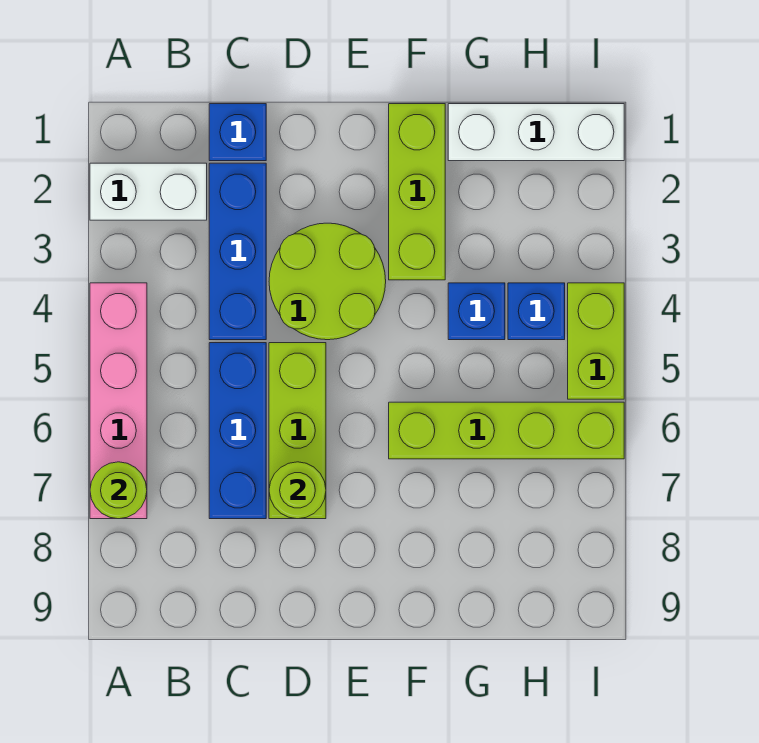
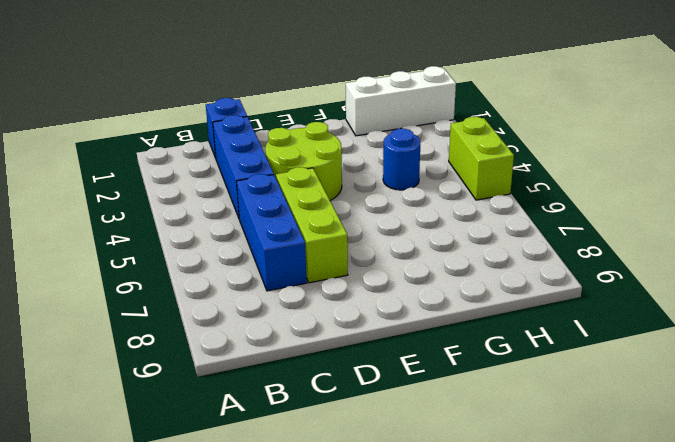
blue 1x1 round brick [383,129,421,190] -> blue 1x1 brick [448,283,505,340]
none -> white 1x2 brick [90,163,207,220]
none -> pink 1x4 brick [90,283,147,519]
none -> lime 1x3 brick [389,104,445,280]

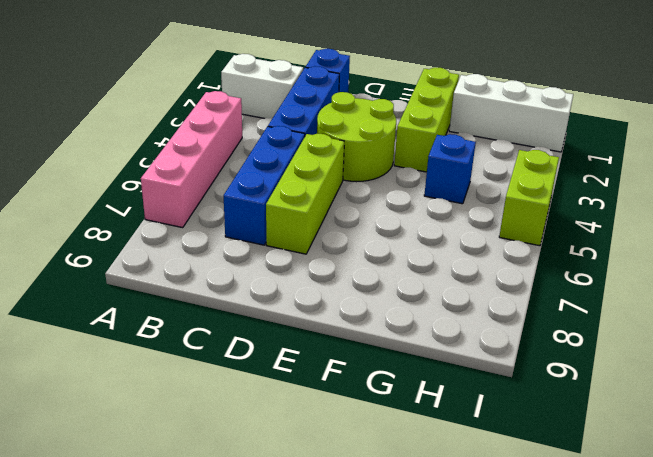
none -> lime 1x4 brick [389,402,624,459]
none -> blue 1x1 brick [508,283,565,340]
none -> lime 1x1 round brick [90,462,147,519]

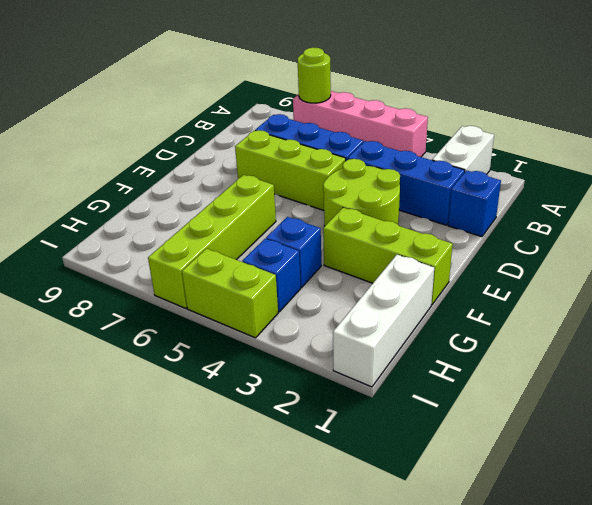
none -> lime 1x1 round brick [269,462,326,519]

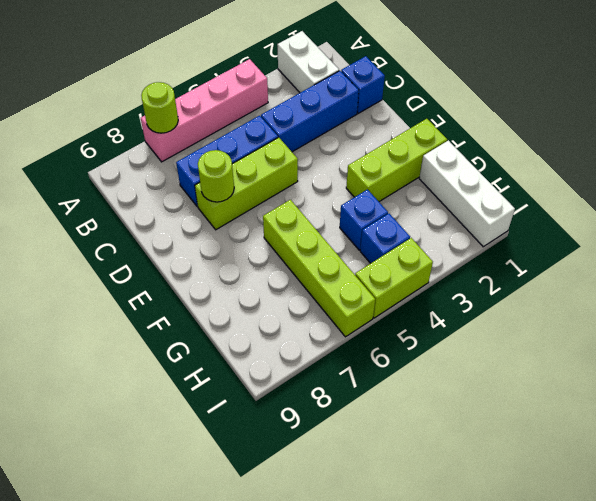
none -> lime 2x2 round brick [269,223,386,340]

